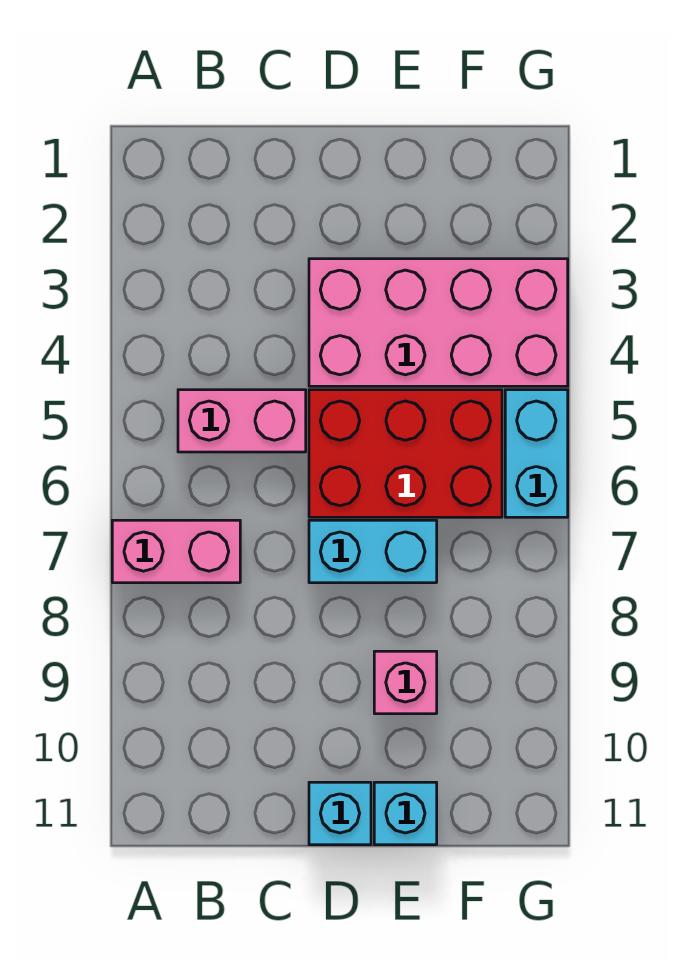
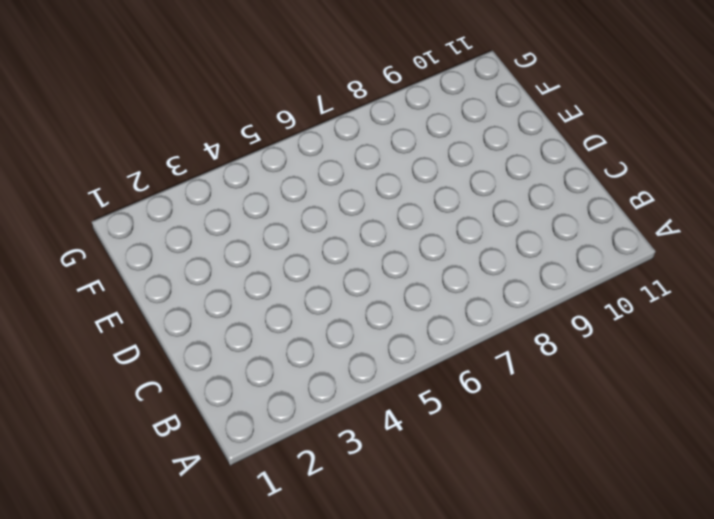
none -> pink 1x2 brick [112,520,240,583]
none -> pink 1x2 brick [178,390,306,452]

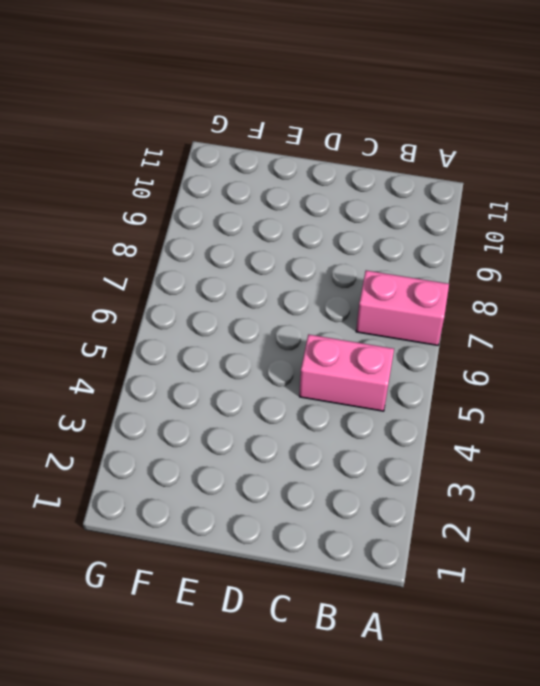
none -> pink 2x4 brick [309,259,568,386]
none -> red 2x3 brick [309,390,502,517]

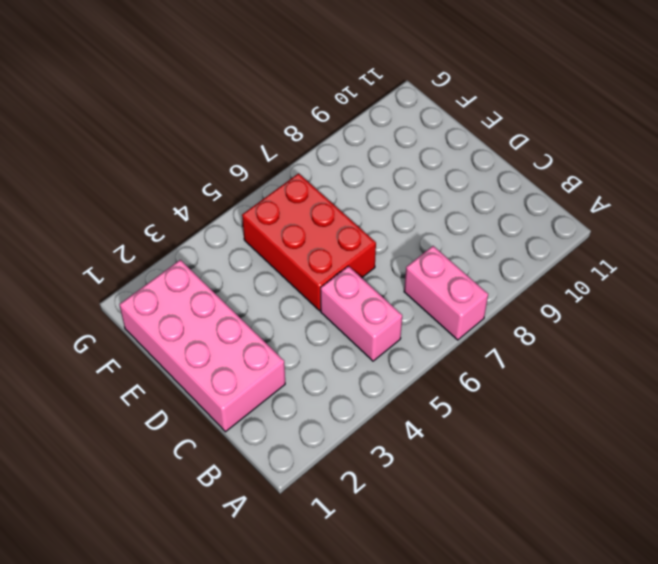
pink 2x4 brick [119,260,285,432] -> pink 2x4 brick moved to [309,259,568,386]
none -> cyan 1x2 brick [309,520,437,583]
none -> cyan 1x1 brick [309,782,371,845]

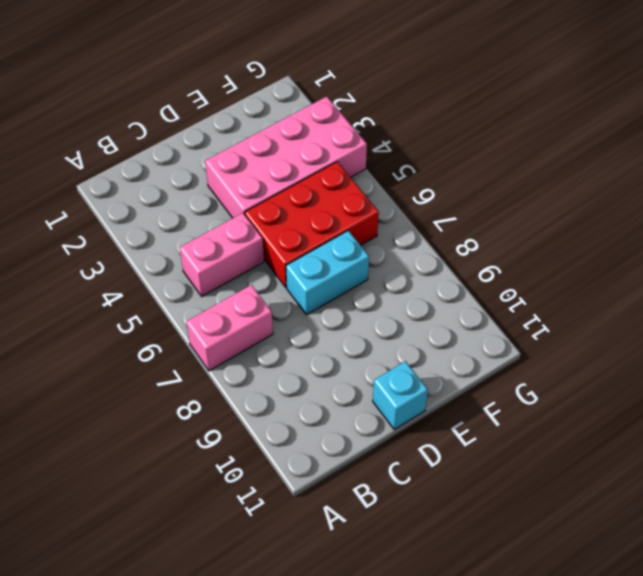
none -> pink 1x1 brick [374,651,437,714]
none -> cyan 1x1 brick [374,782,437,845]

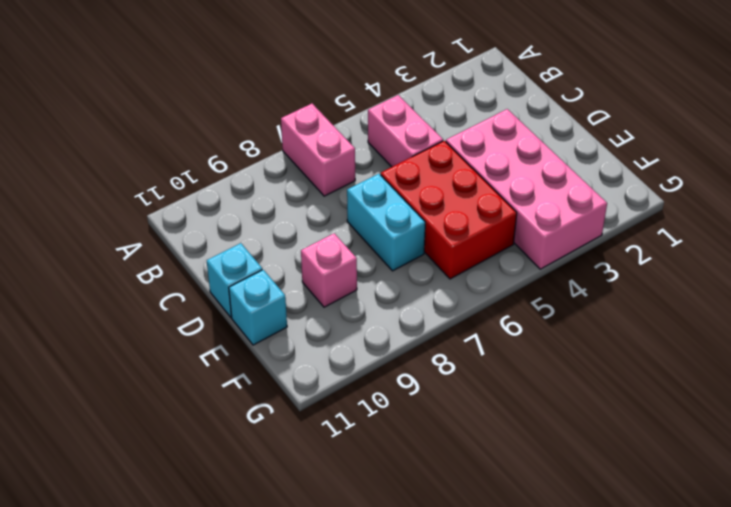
none -> cyan 1x2 brick [505,390,568,517]

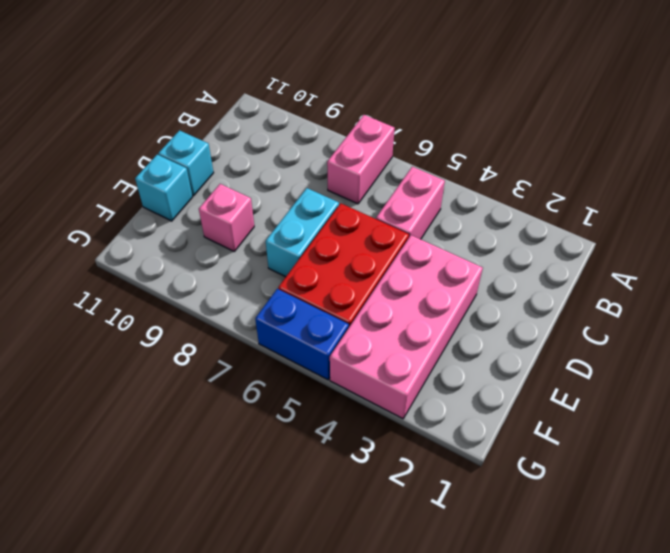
blue 1x2 brick [255,289,349,380] -> cyan 1x2 brick [505,390,568,517]

